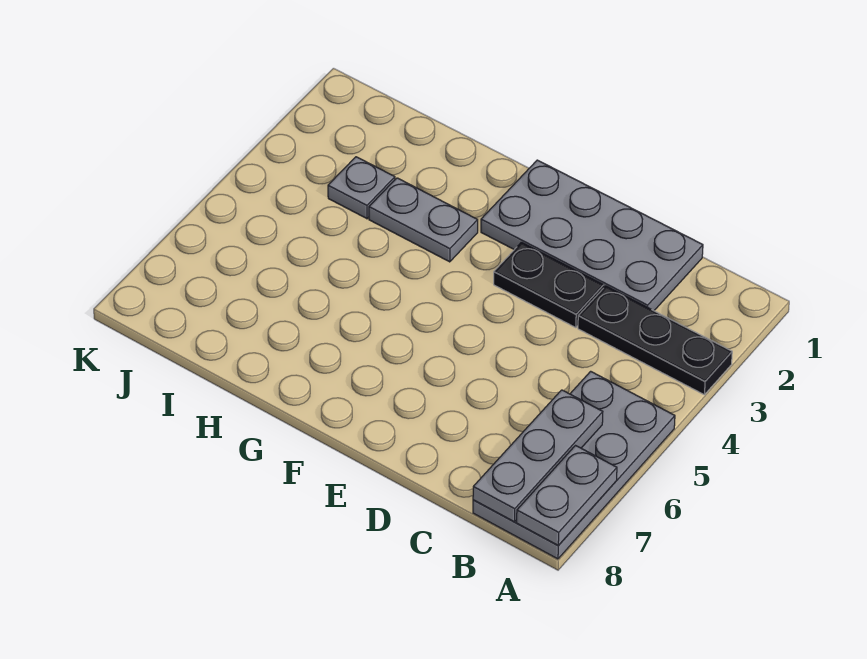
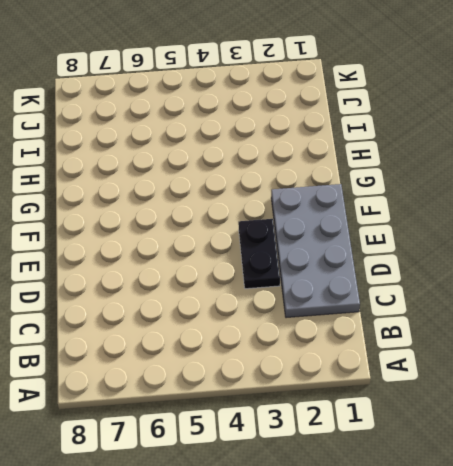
none -> black 1x3 plate [578,286,732,395]
none -> grey 2x4 plate [473,371,675,559]

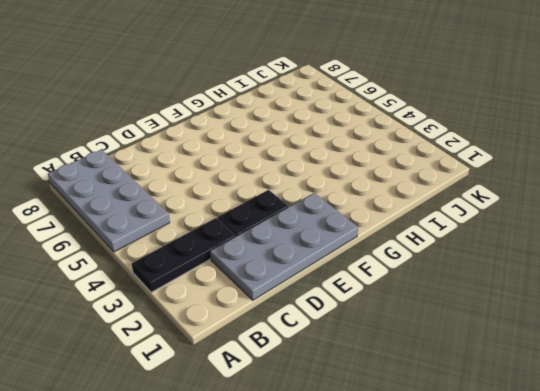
none -> grey 1x2 plate [369,178,478,262]
none -> grey 1x1 plate [328,157,395,219]

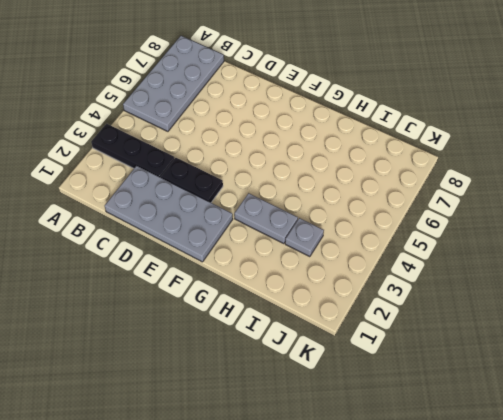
none -> grey 1x2 plate [517,446,617,546]
none -> grey 1x3 plate [473,390,603,522]

